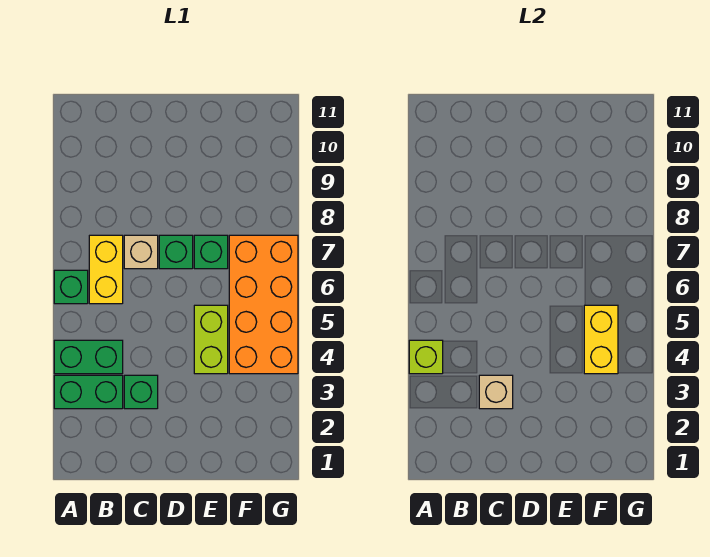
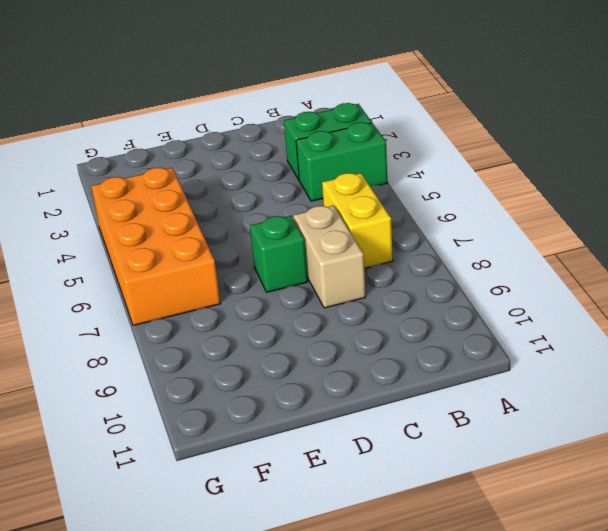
tan 1x2 brick [293,205,366,308] -> tan 1x1 brick [124,235,158,269]
none -> green 1x1 brick [54,270,88,304]
none -> green 1x1 brick [124,375,158,409]
none -> lime 1x2 brick [194,305,228,374]

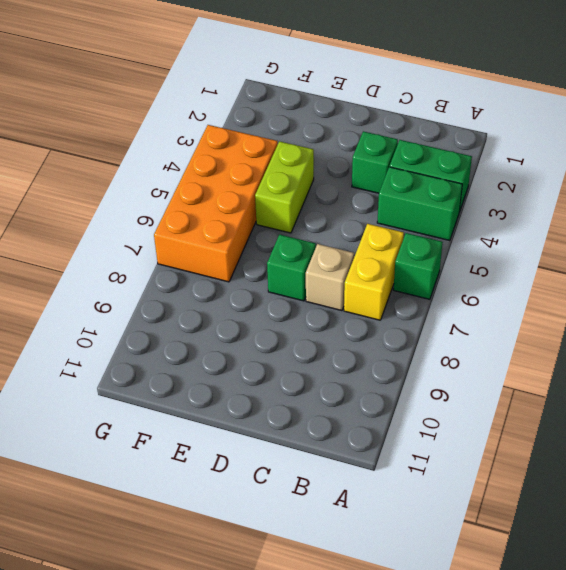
none -> green 1x1 brick [194,235,228,269]
none -> lime 1x1 brick [409,340,443,374]
none -> tan 1x1 brick [479,375,513,409]

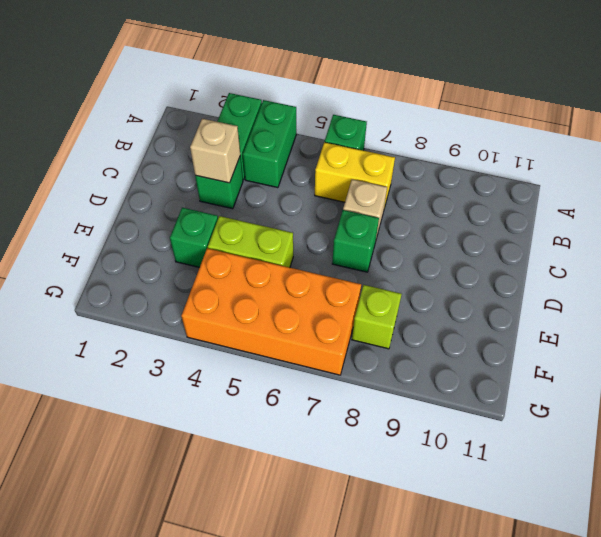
green 1x1 brick [170,208,218,267] -> green 1x1 brick moved to [194,235,228,269]
lime 1x1 brick [352,285,402,349] -> lime 1x1 brick moved to [409,340,443,374]
none -> yellow 1x2 brick [584,305,618,374]

